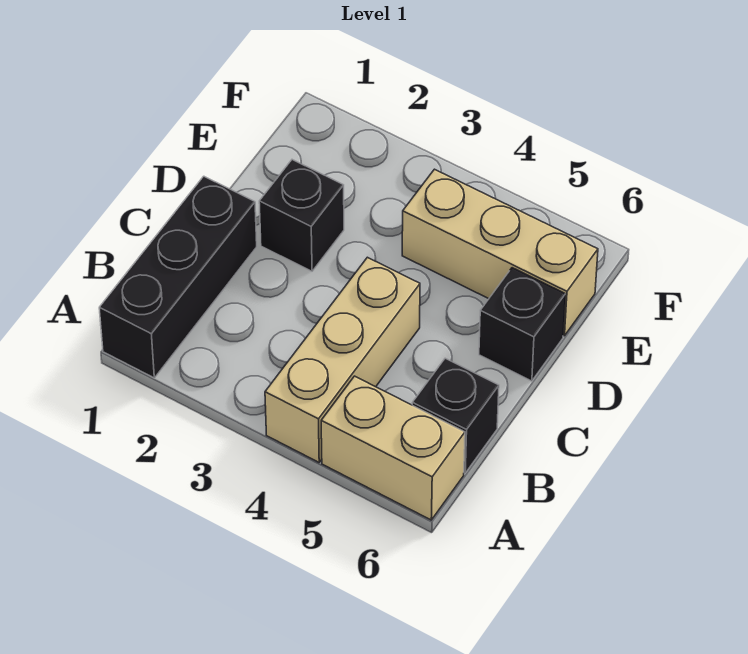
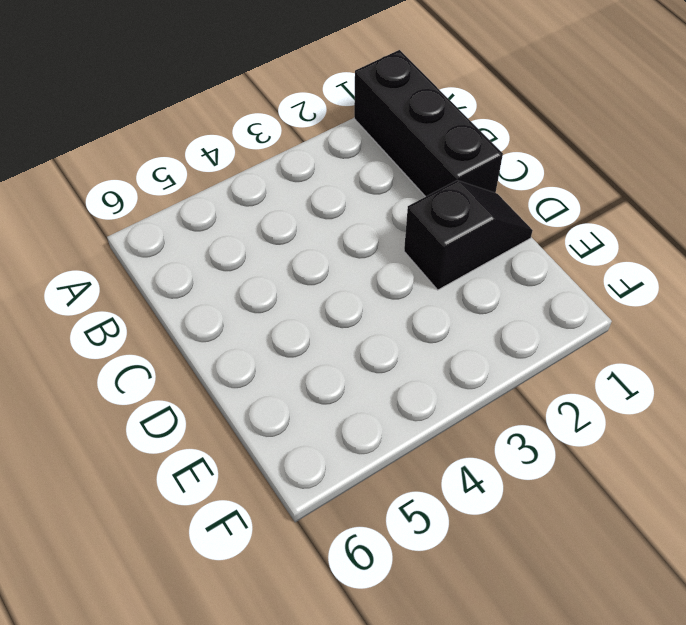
black 1x2 slope [404,181,533,290] -> black 1x1 brick [259,160,344,271]
none -> tan 1x3 brick [265,257,420,462]
none -> tan 1x2 brick [321,376,465,520]

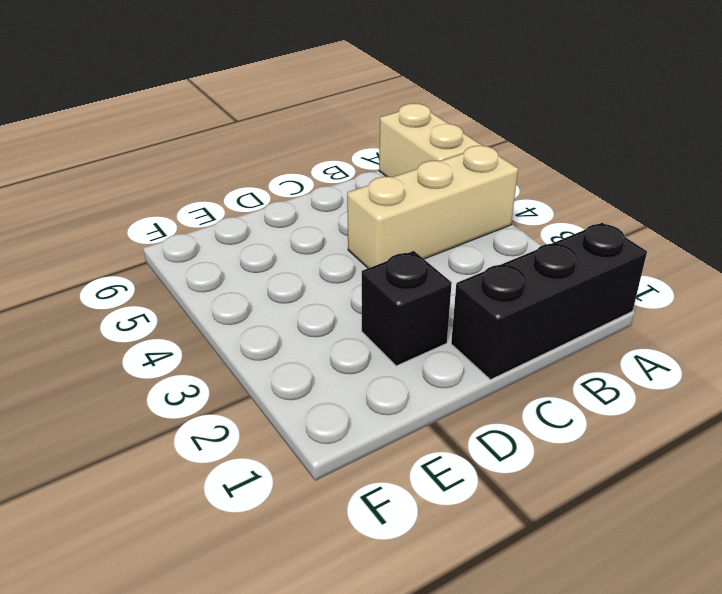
none -> black 1x1 brick [412,358,499,473]
none -> black 1x1 brick [479,268,565,381]

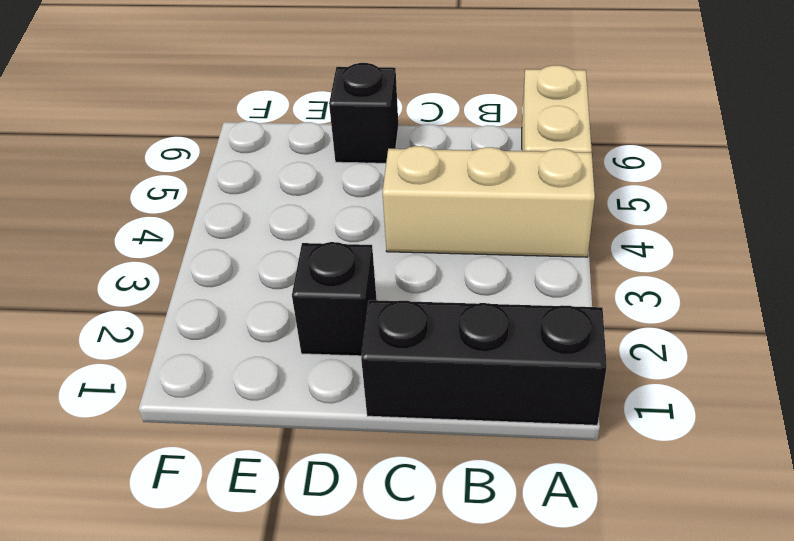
none -> black 1x1 brick [412,358,499,473]
none -> tan 1x3 brick [402,169,598,336]

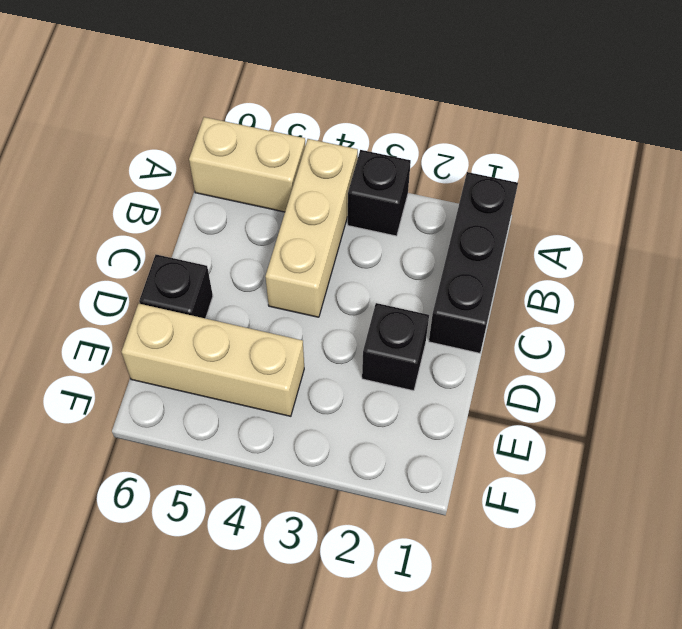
black 1x1 brick [348,150,411,236] -> black 1x1 brick moved to [412,358,499,473]

